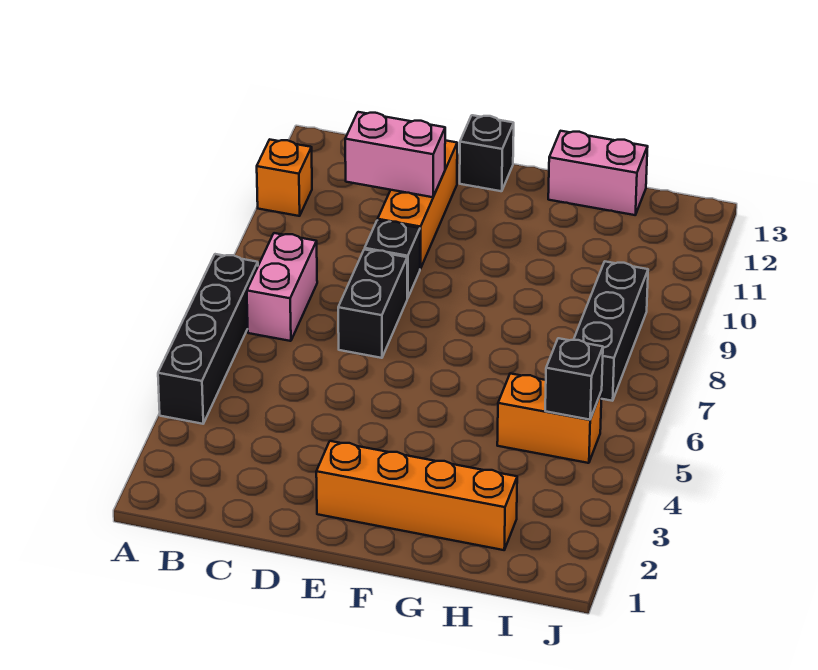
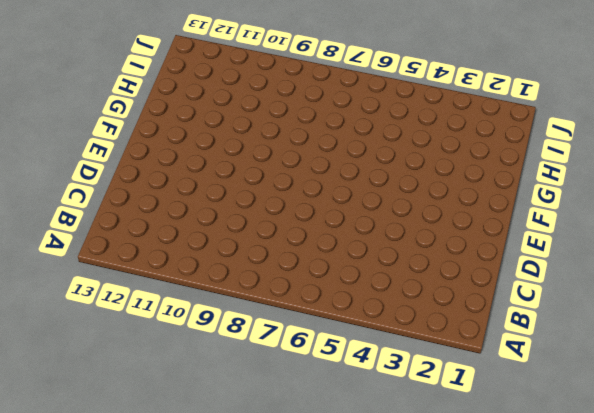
none -> black 1x4 brick [158,254,258,424]
none -> orange 1x1 brick [257,140,312,216]
none -> pink 1x2 brick [247,233,317,341]

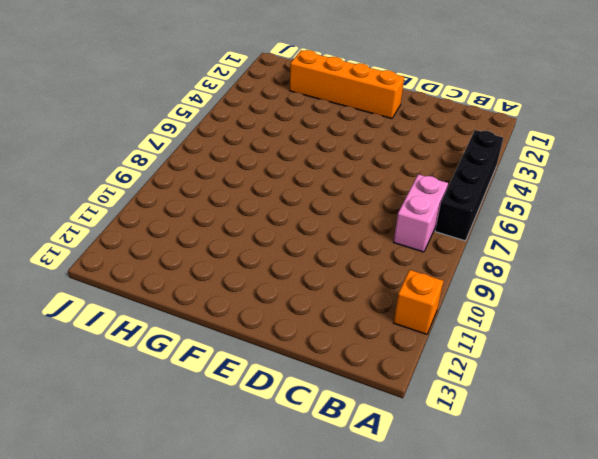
none -> black 1x2 brick [338,249,407,358]
none -> black 1x1 brick [365,220,420,298]
none -> orange 1x3 brick [378,140,457,269]

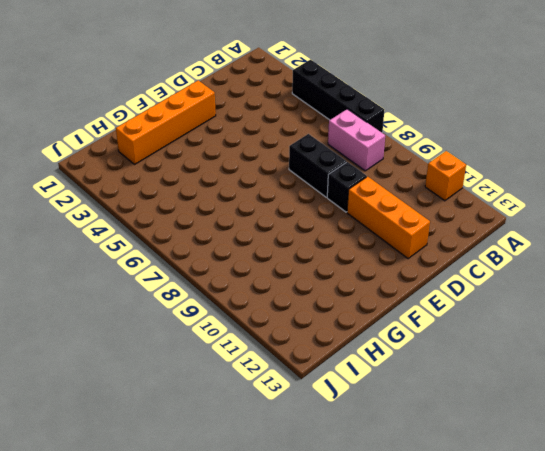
none -> black 1x1 brick [460,115,514,191]
none -> pink 1x2 brick [548,131,648,215]
none -> orange 1x2 brick [497,373,602,463]

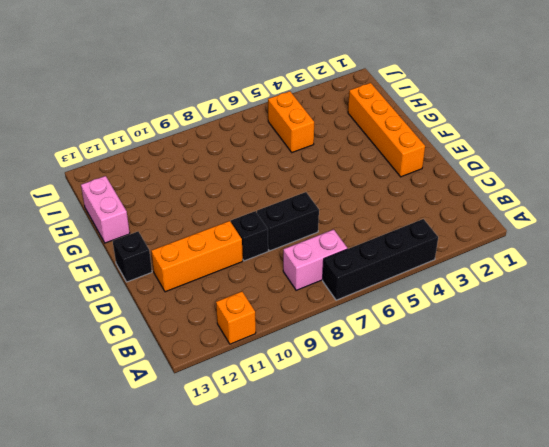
none -> black 1x3 brick [574,262,648,401]
none -> pink 1x2 brick [345,112,445,197]
none -> black 1x1 brick [545,338,603,420]

